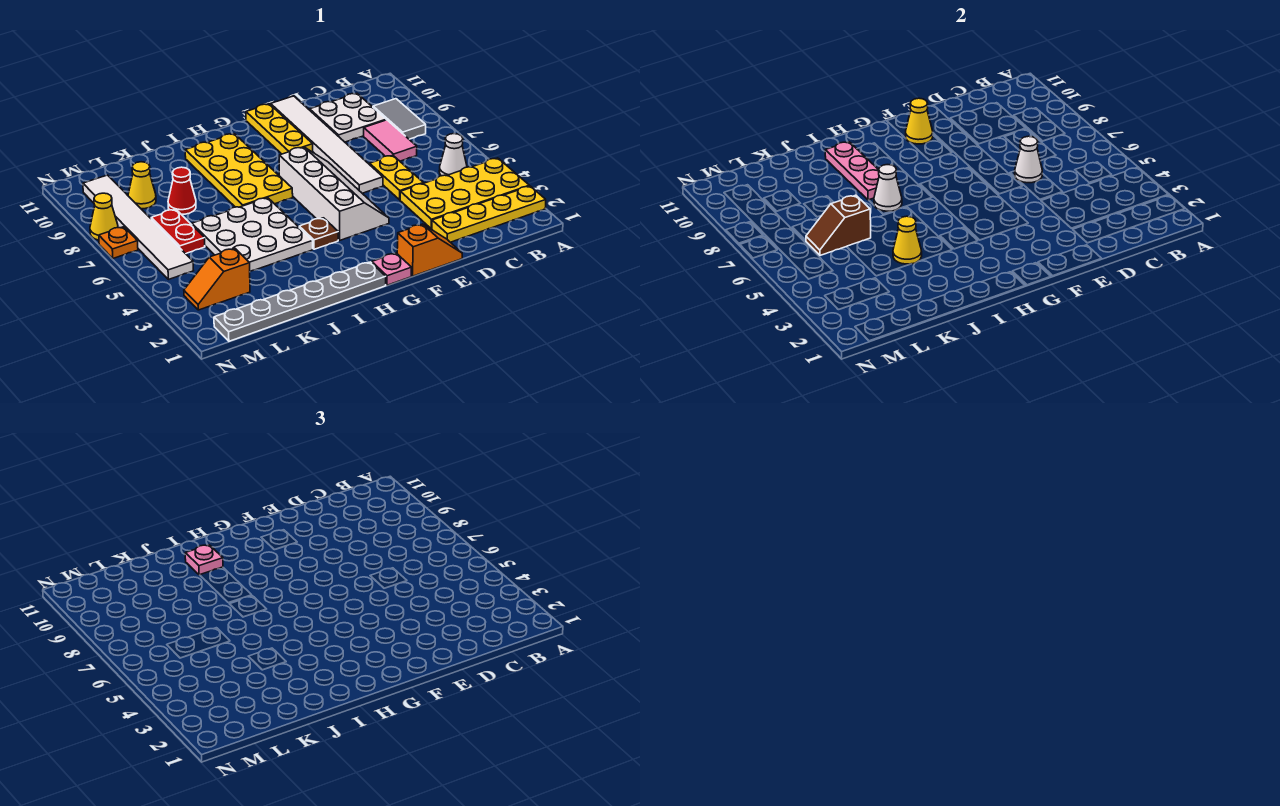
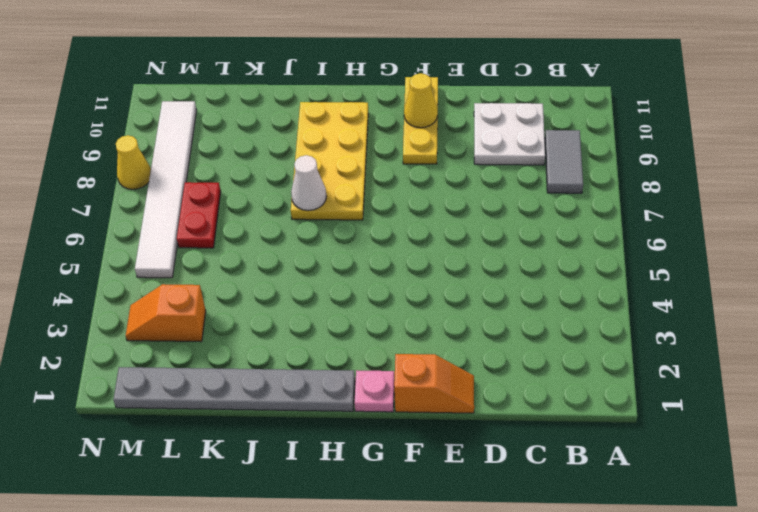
none -> yellow 1x4 plate [432,186,546,242]
none -> yellow 2x4 plate [400,158,529,229]
none -> white 1x1 cone [439,134,467,176]
none -> pink 1x2 tile [364,120,417,161]

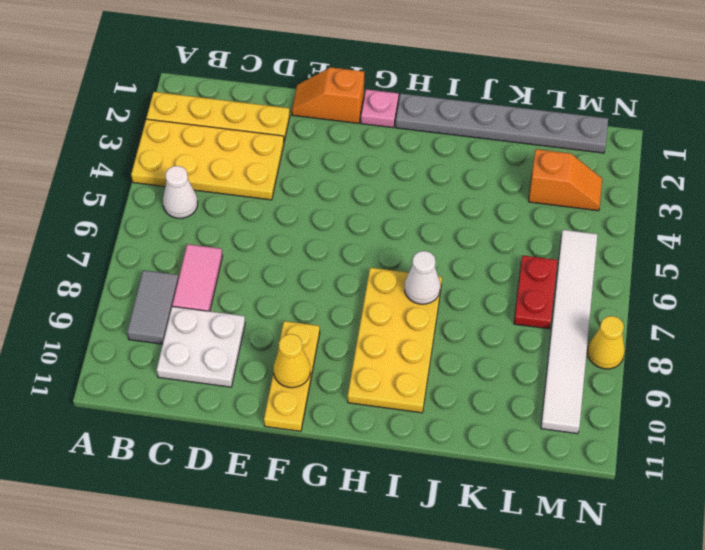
none -> yellow 1x2 plate [370,155,423,200]
none -> white 1x6 tile [271,96,383,193]
none -> white 2x4 slope [279,147,389,240]
none -> brown 1x1 plate [299,218,338,249]

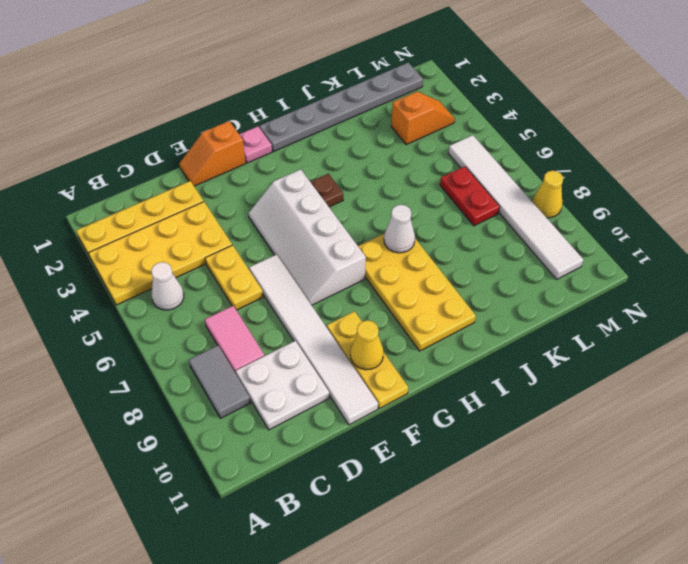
none -> white 3x3 plate [192,198,313,271]
none -> red 1x1 cone [168,167,196,214]
none -> yellow 1x1 cone [128,162,156,209]
none -> orange 1x1 plate [99,227,138,258]

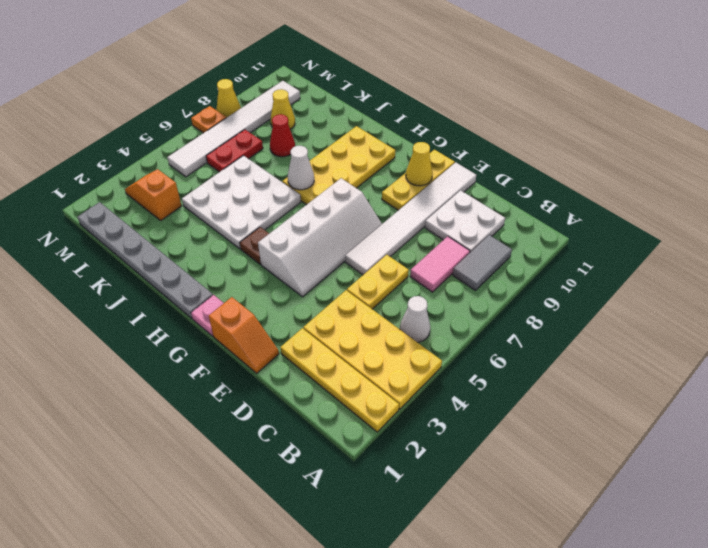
none -> white 1x1 cone [1015,136,1042,183]
none -> pink 1x3 plate [825,142,879,200]
none -> yellow 1x1 cone [893,216,922,264]
none -> brown 1x2 slope [806,195,871,255]

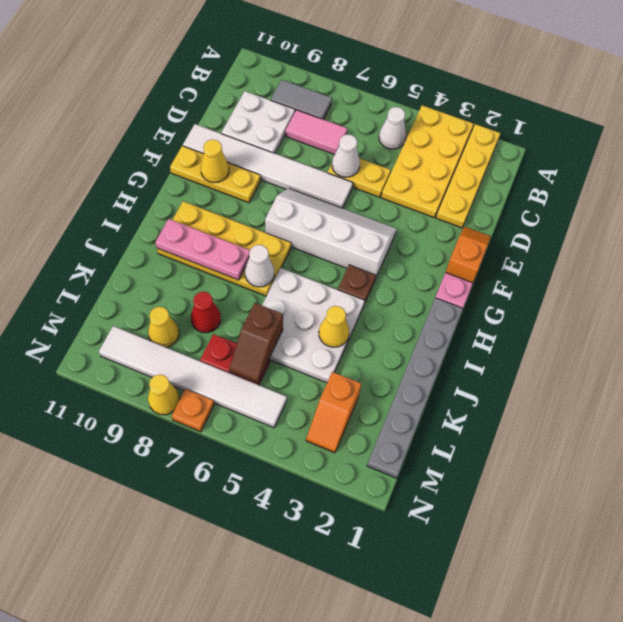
none -> pink 1x1 plate [185,545,223,575]

